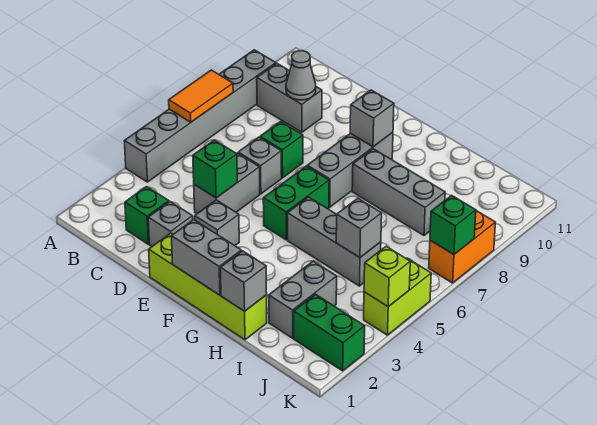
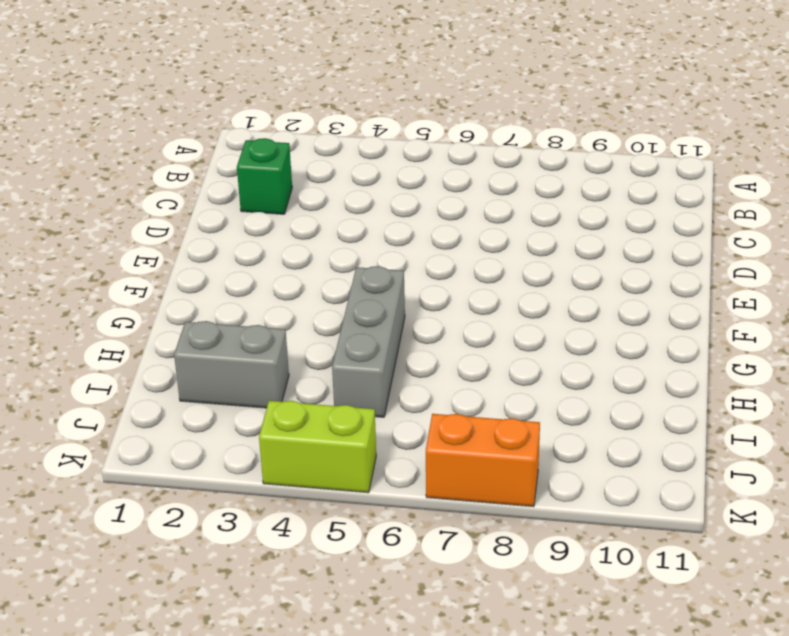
none -> grey 1x6 brick [124,50,276,182]
none -> grey 1x2 brick [257,64,322,132]
none -> grey 1x1 brick [148,202,193,247]

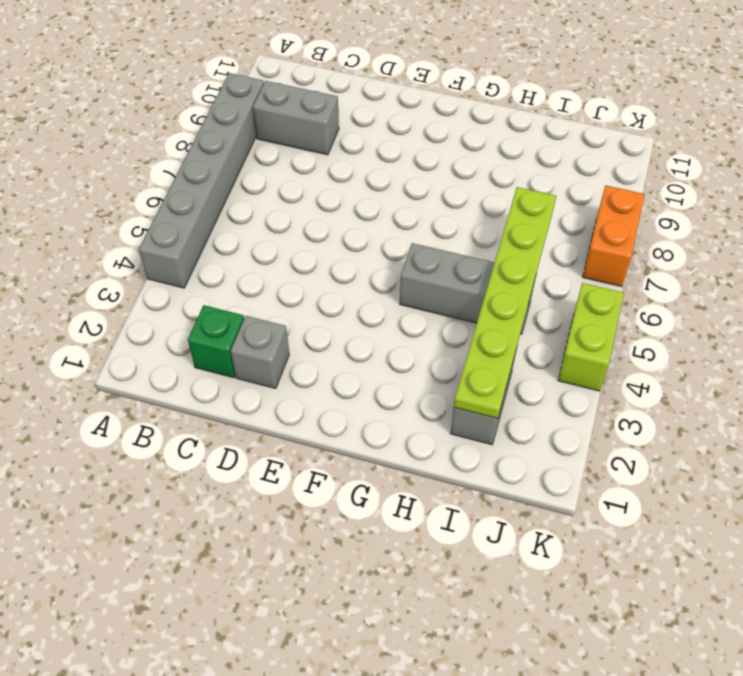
lime 1x6 plate [454,187,556,419] -> grey 1x1 brick [336,198,382,258]
none -> grey 1x2 brick [194,153,260,214]
none -> grey 1x1 brick [238,137,282,194]
none -> green 1x1 brick [260,122,303,178]

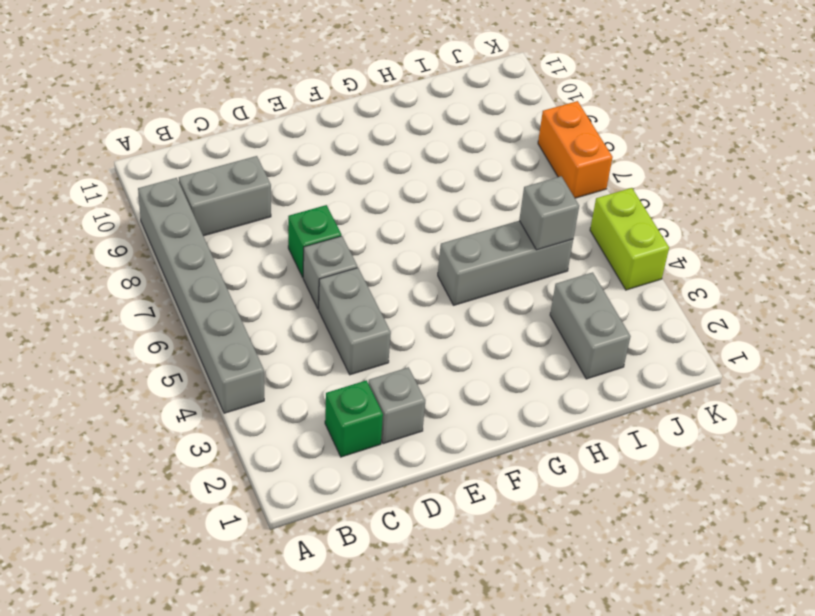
none -> lime 1x4 brick [149,233,267,340]
none -> grey 1x1 brick [195,200,239,246]
none -> green 1x2 brick [263,166,329,240]

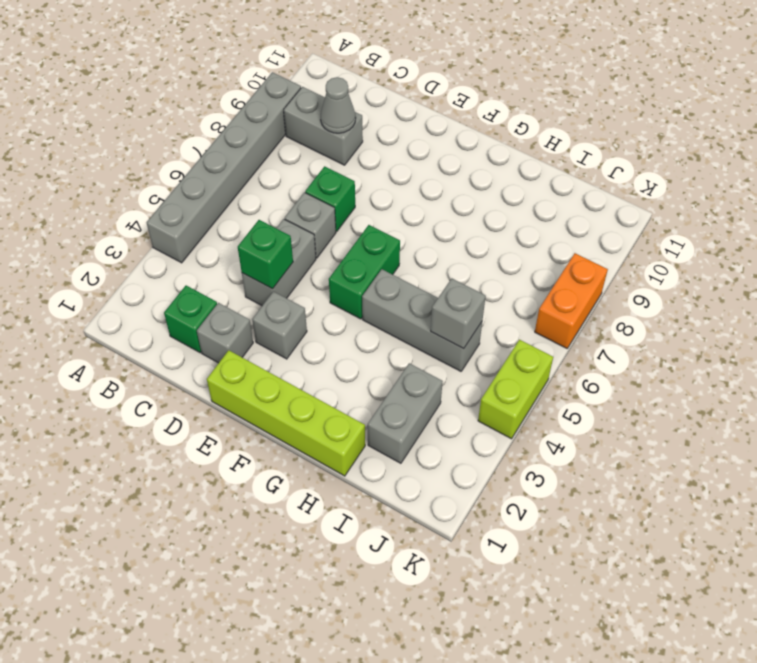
none -> grey 1x3 brick [307,132,393,207]
none -> grey 1x3 brick [352,149,445,235]
none -> green 1x2 brick [294,294,365,371]

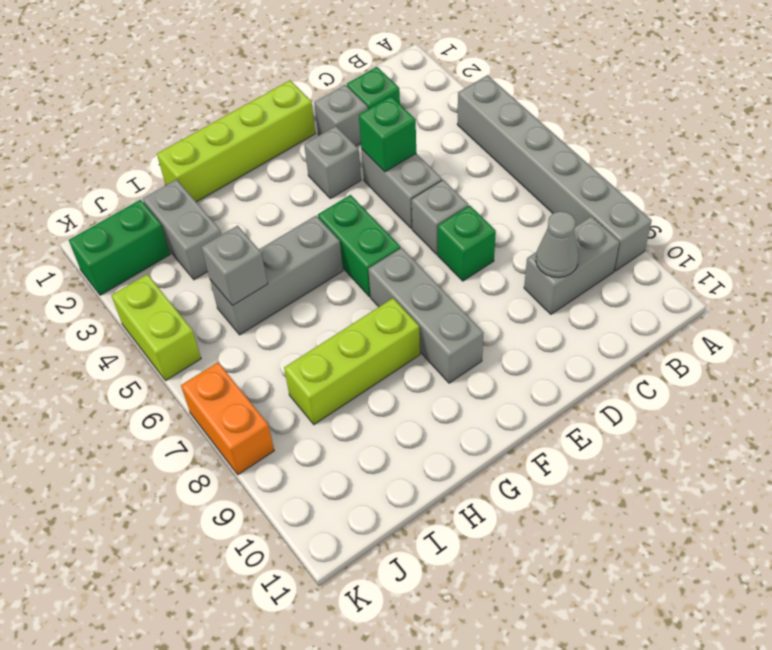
lime 1x3 brick [284,298,420,424] -> grey 1x3 brick [352,149,445,235]
none -> orange 1x2 tile [169,70,233,122]
none -> grey 1x2 brick [171,220,241,295]
none -> grey 1x1 brick [350,90,394,147]

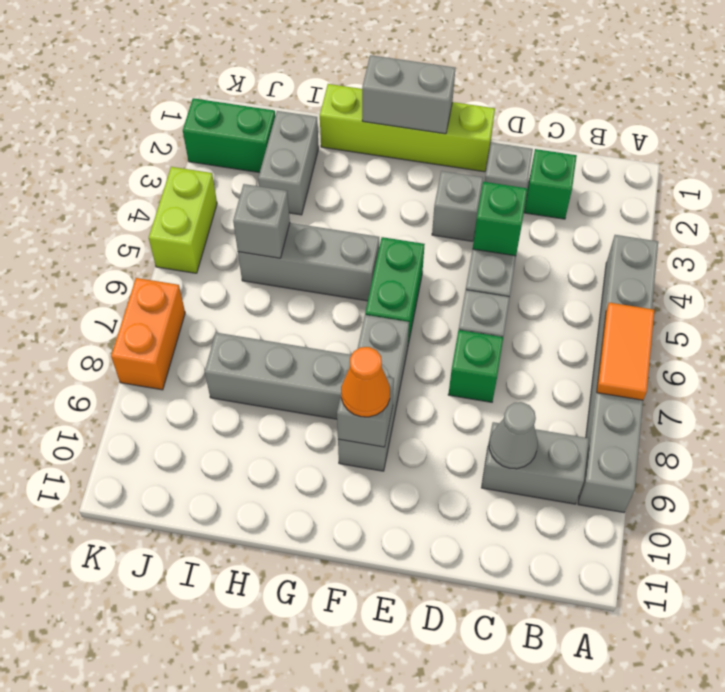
orange 1x1 cone [341,347,390,417] -> none
none -> grey 1x1 brick [220,251,267,311]
none -> lime 1x1 brick [364,247,410,307]
none -> green 1x1 brick [430,195,476,255]

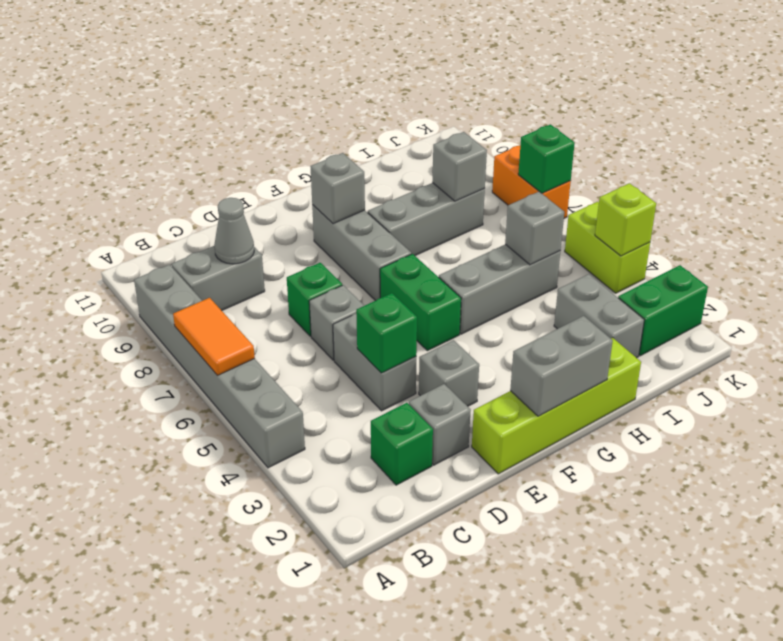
grey 1x1 brick [432,132,487,201] -> grey 1x1 brick moved to [220,251,267,311]

